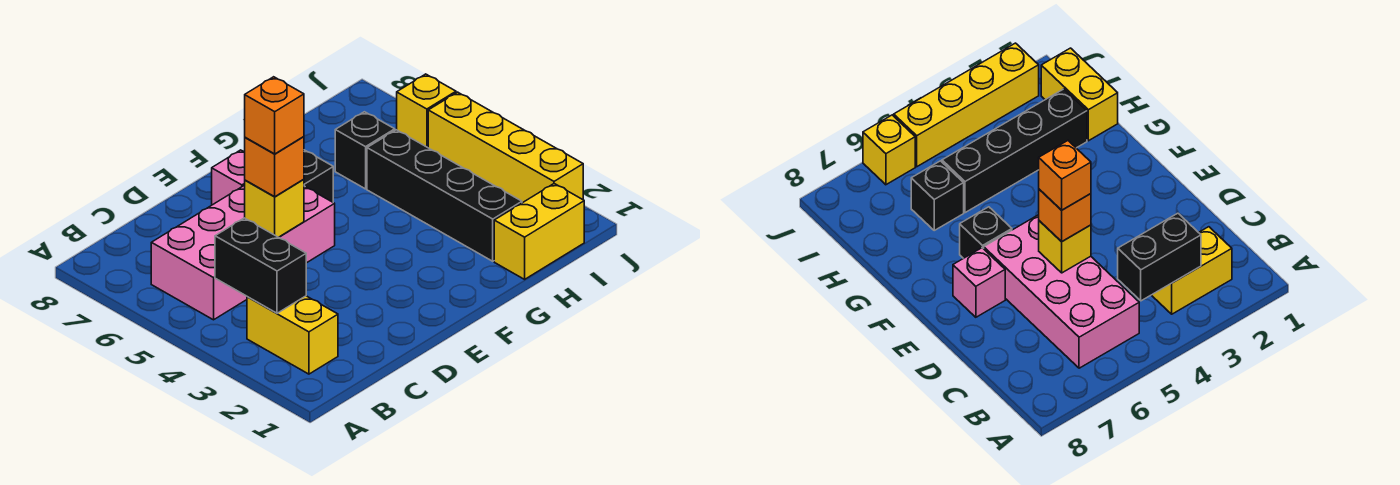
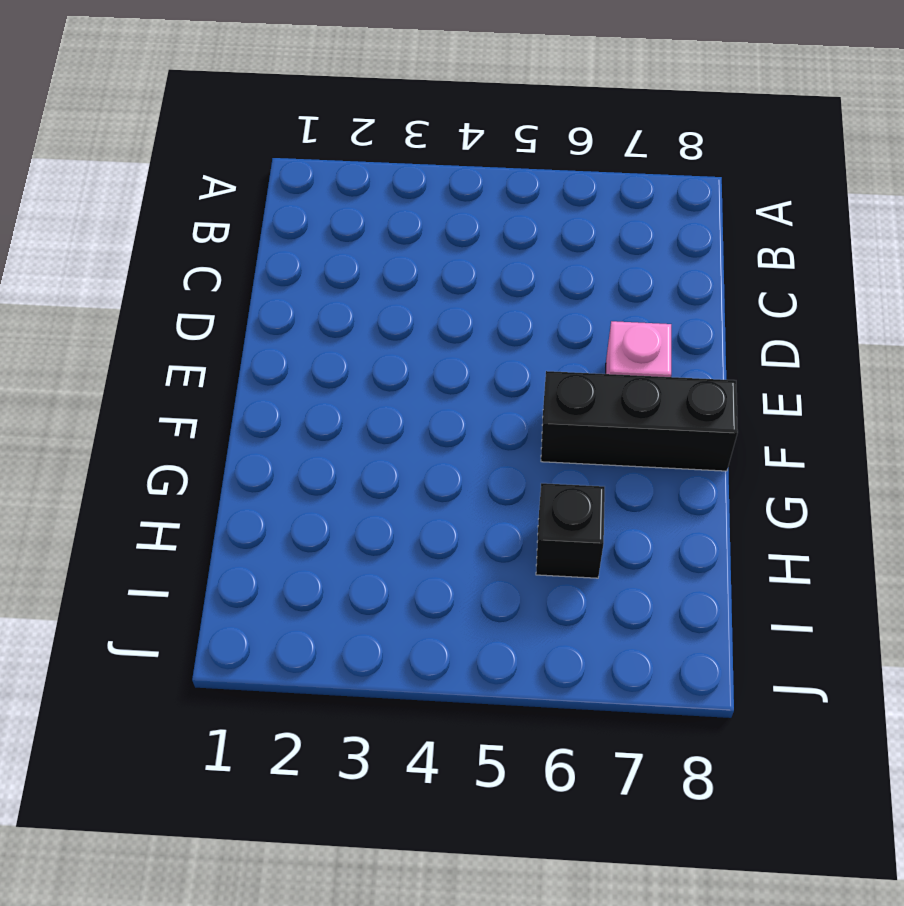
black 1x3 brick [541,371,738,471] -> black 1x1 brick [304,150,333,202]
none -> yellow 1x2 brick [247,296,338,374]
none -> pink 2x4 brick [151,185,335,320]
none -> yellow 1x2 brick [494,184,584,279]

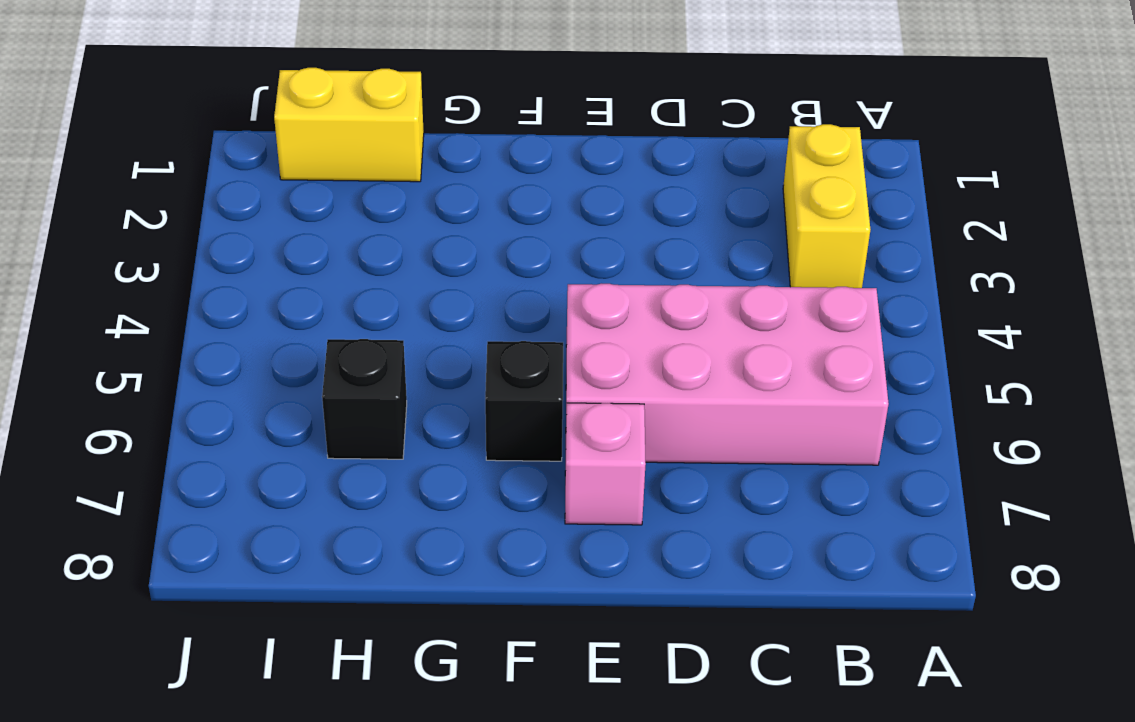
none -> black 1x4 brick [367,130,522,261]
none -> yellow 1x4 brick [428,92,583,203]
none -> yellow 1x1 brick [397,74,456,148]

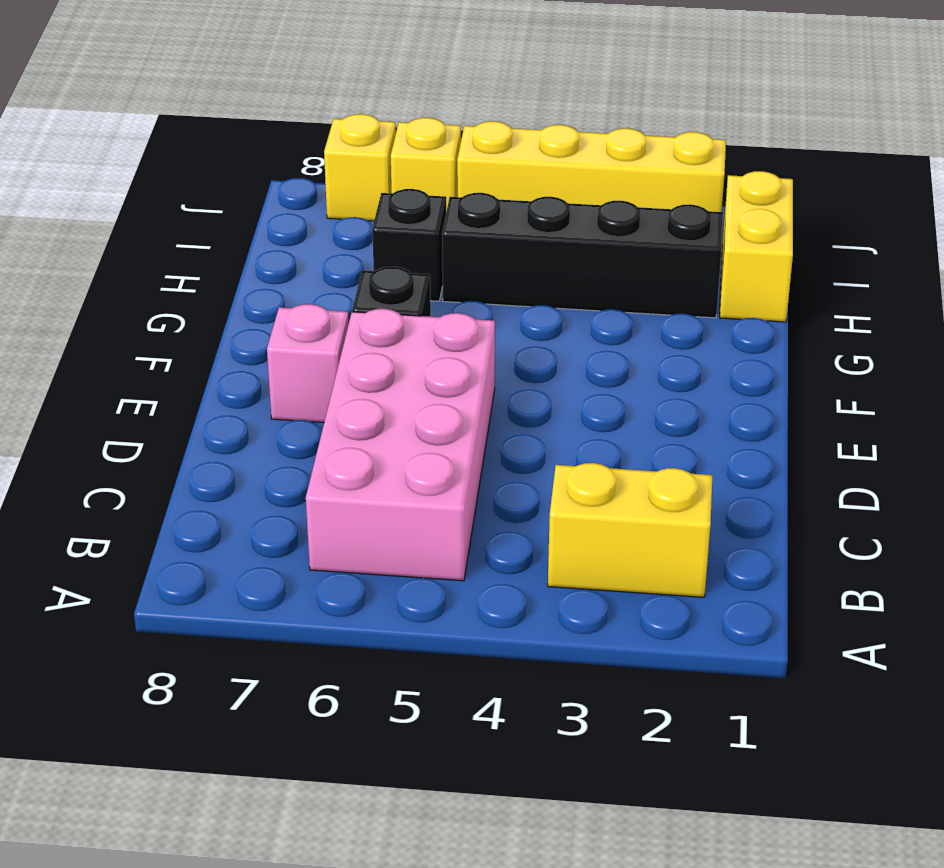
yellow 1x1 brick [324,114,396,221] -> yellow 1x1 brick moved to [245,179,304,237]
none -> black 1x2 brick [215,218,306,313]
none -> orange 1x1 brick [245,137,304,197]
none -> orange 1x1 brick [245,77,304,154]

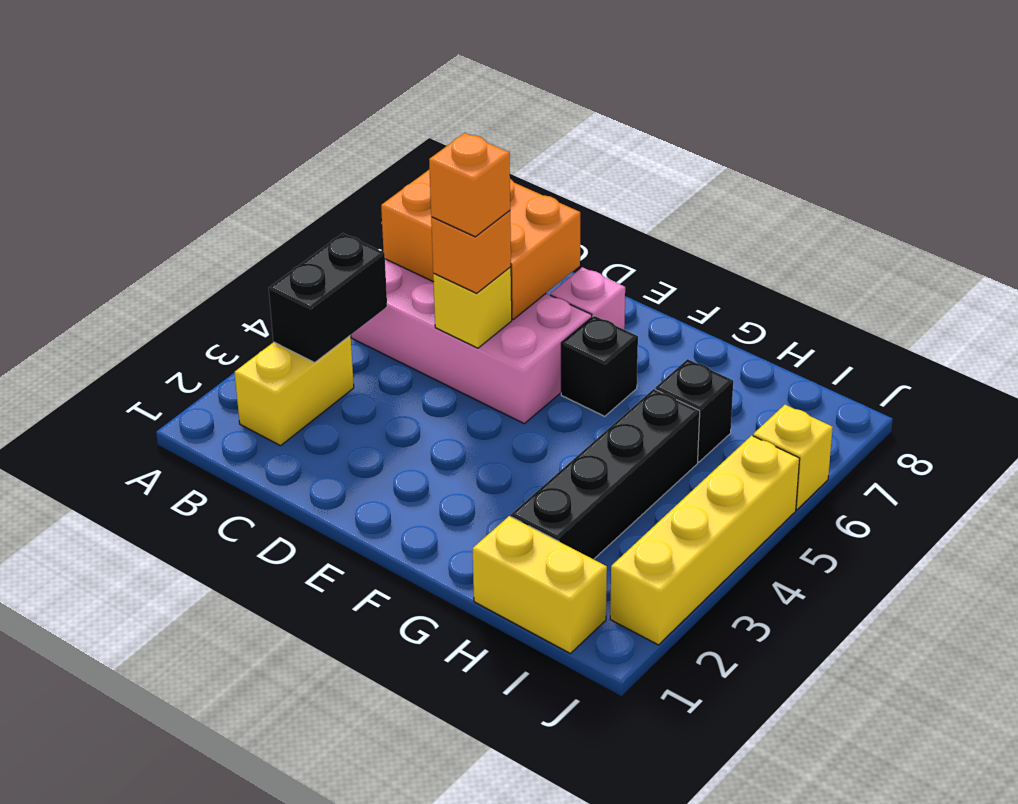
orange 2x3 brick [381,169,580,319] -> none

